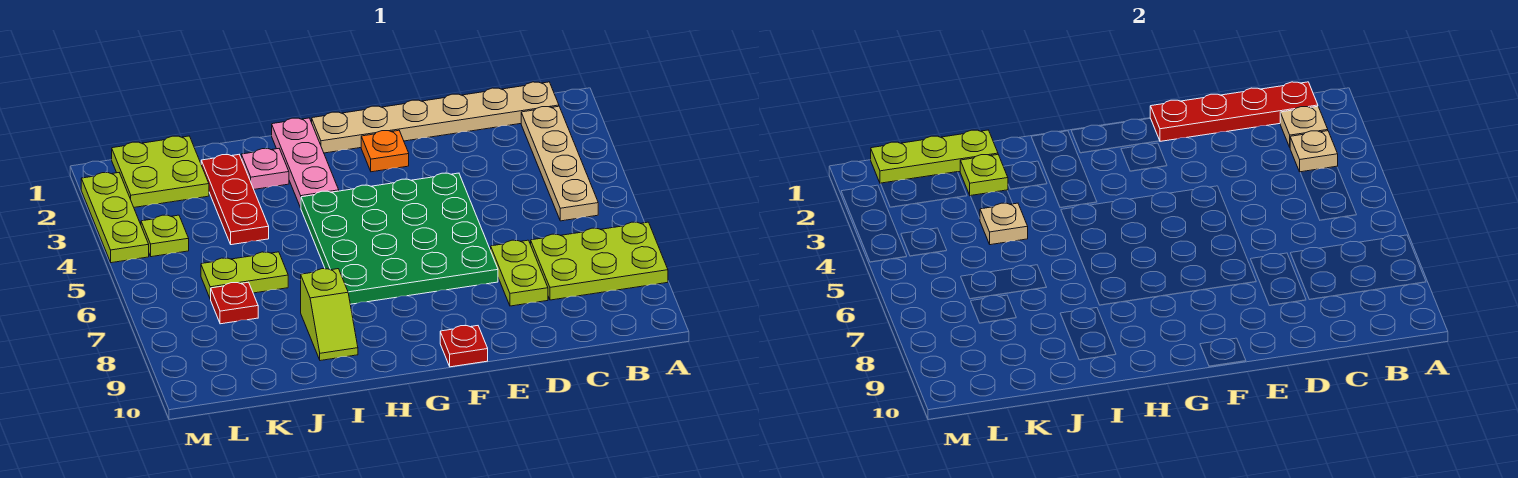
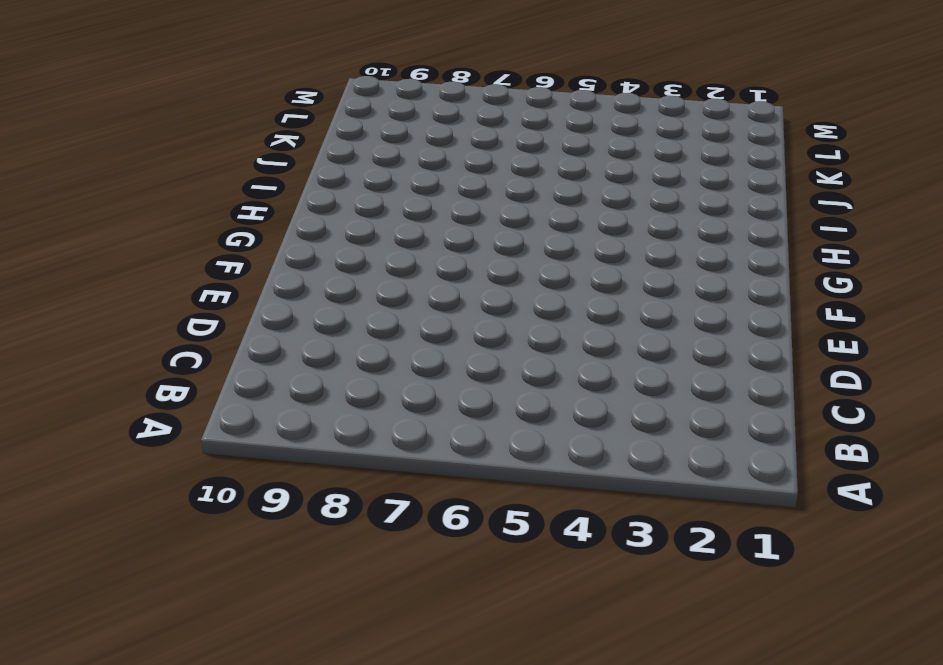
none -> lime 2x3 plate [531,222,668,300]
none -> tan 1x6 plate [312,82,559,153]
none -> tan 1x4 plate [521,106,598,221]

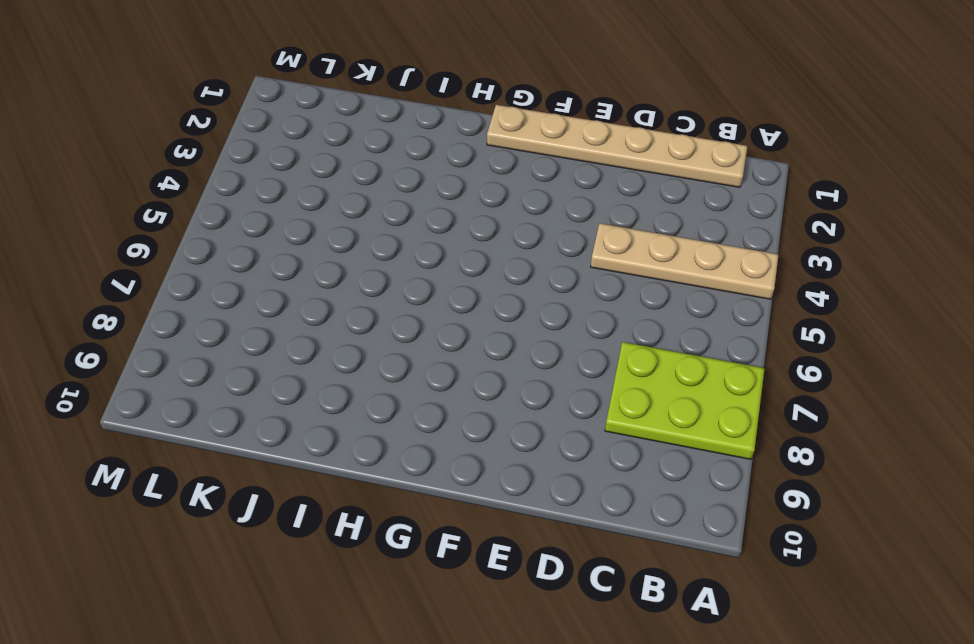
tan 1x4 plate [591,223,779,299] -> tan 1x4 plate turned to [521,106,598,221]
none -> lime 1x2 plate [491,240,548,306]
none -> green 4x4 plate [301,173,498,304]
none -> orange 1x1 plate [361,130,409,172]

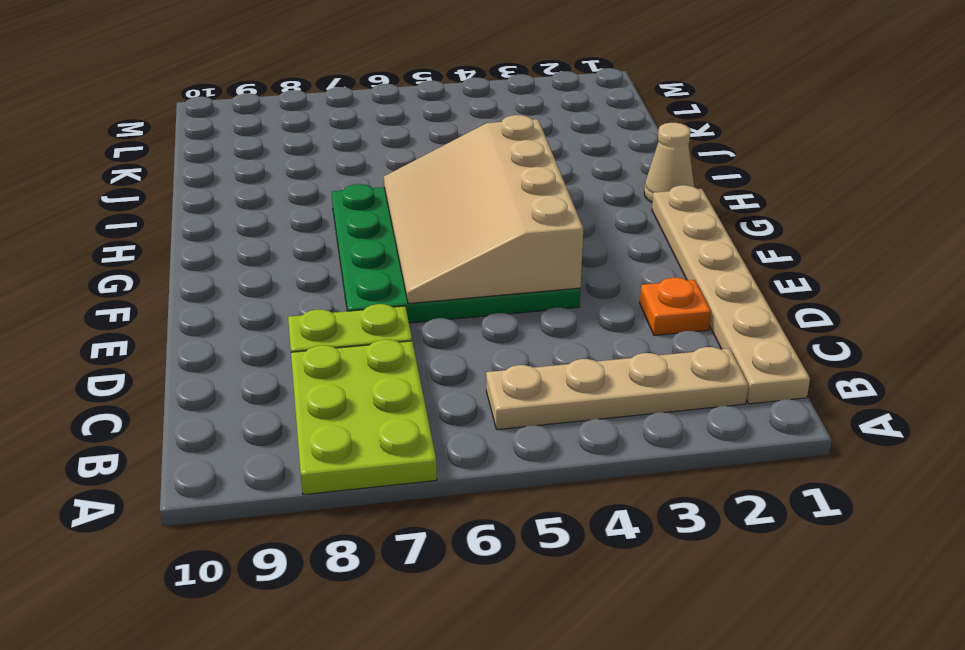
orange 1x1 plate [640,278,711,335] -> orange 1x1 plate moved to [361,130,409,172]
tan 3x4 slope [384,115,583,304] -> none
tan 1x1 cone [644,123,694,202] -> pink 1x3 plate [272,118,339,208]
none -> red 1x1 plate [440,326,488,367]
none -> pink 1x1 plate [241,149,289,189]
none -> lime 1x2 slope [301,269,358,361]

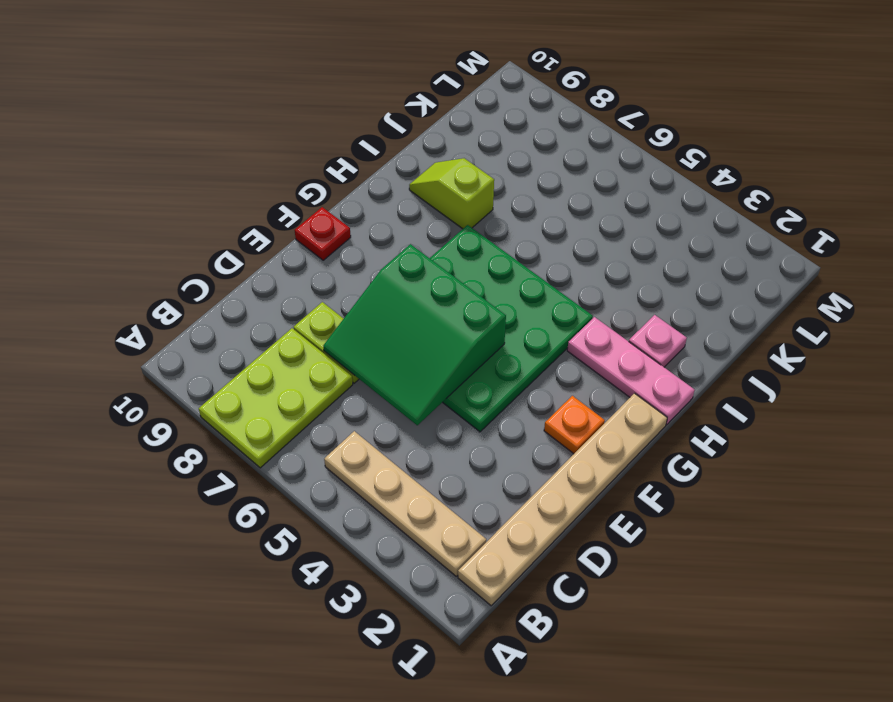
green 3x3 slope [323,244,506,425] -> none
none -> red 1x3 plate [201,155,269,245]
none -> lime 1x2 plate [201,252,288,299]
none -> lime 2x2 plate [112,136,209,207]

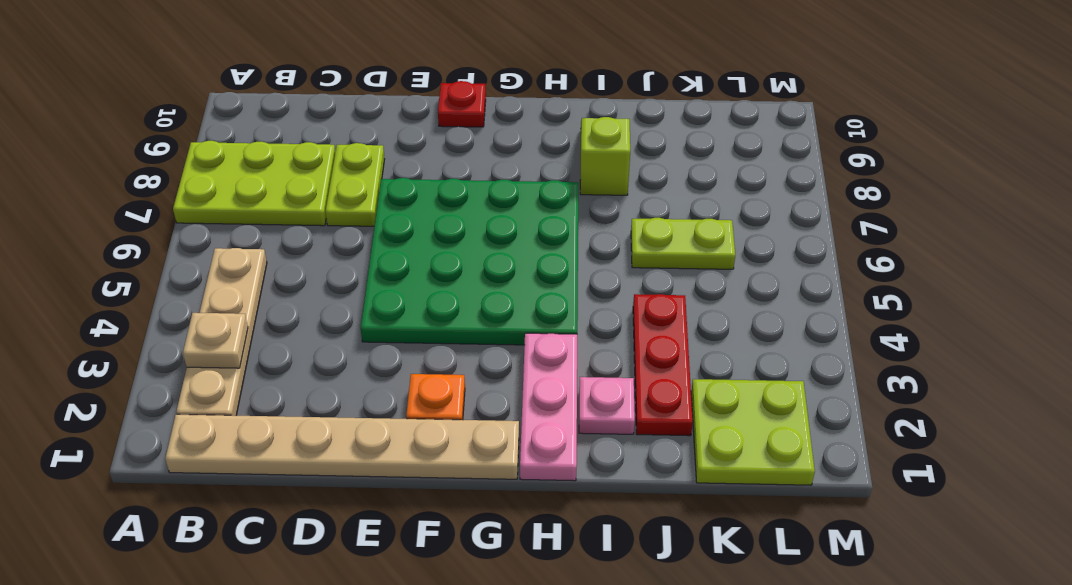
none -> red 1x1 plate [211,282,258,324]
none -> lime 1x1 plate [141,215,189,257]
none -> lime 1x3 plate [81,173,149,263]

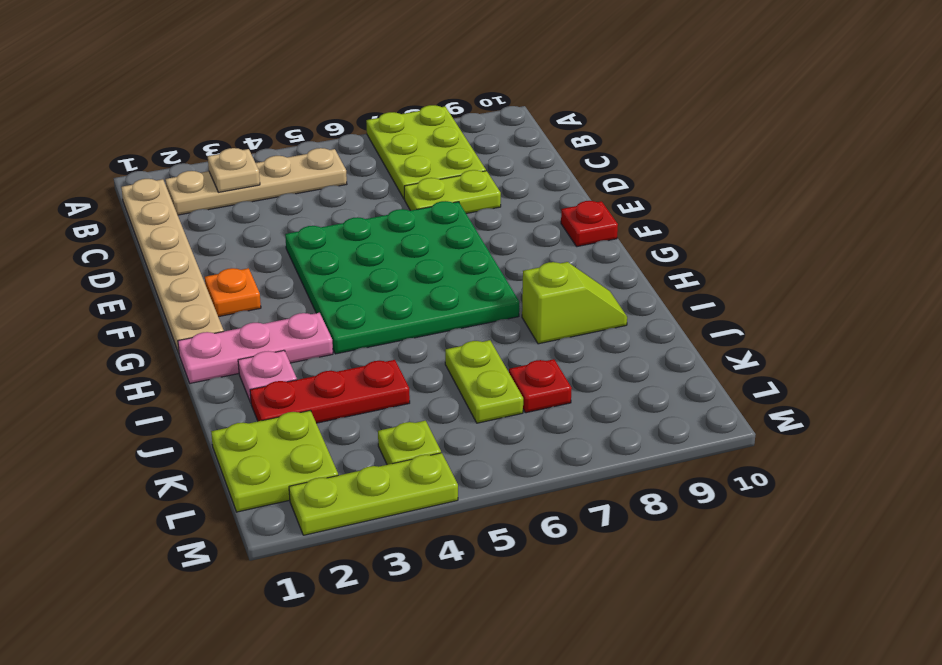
none -> red 1x4 plate [1150,82,1318,141]
none -> tan 1x1 plate [1280,106,1328,147]
none -> lime 1x3 plate [871,130,998,184]

